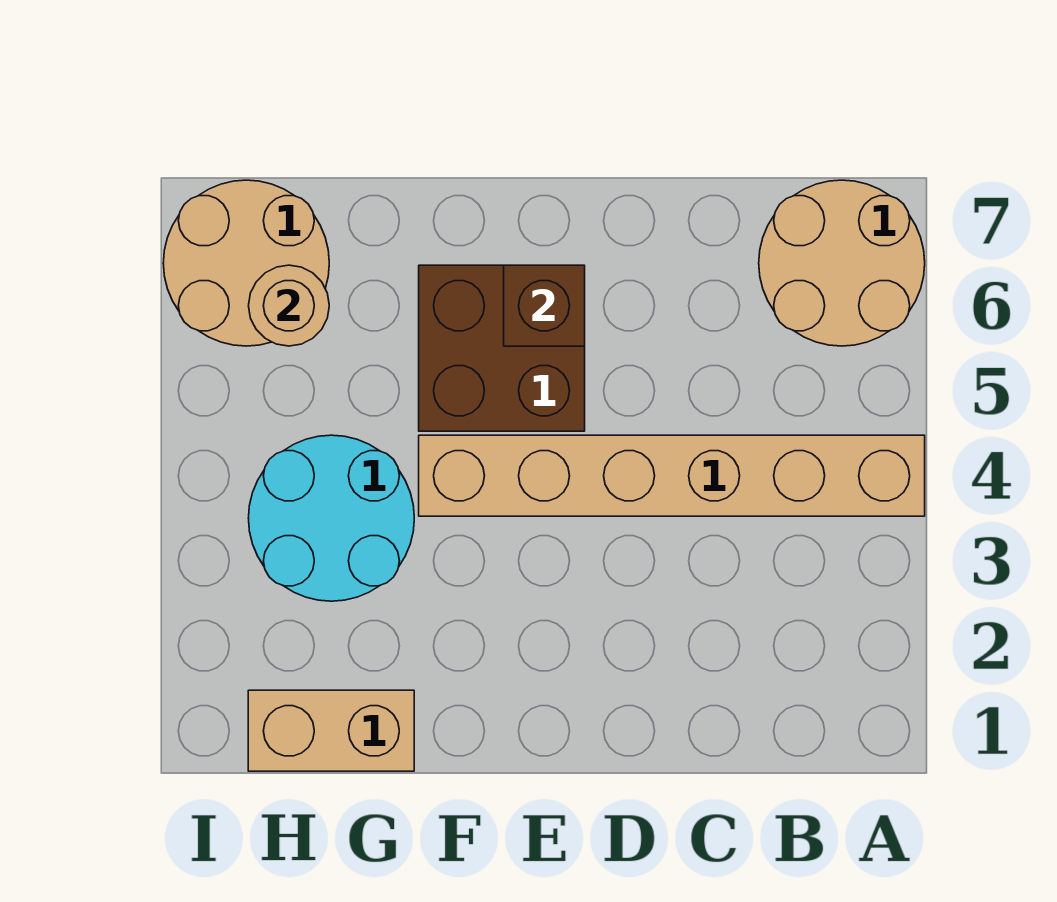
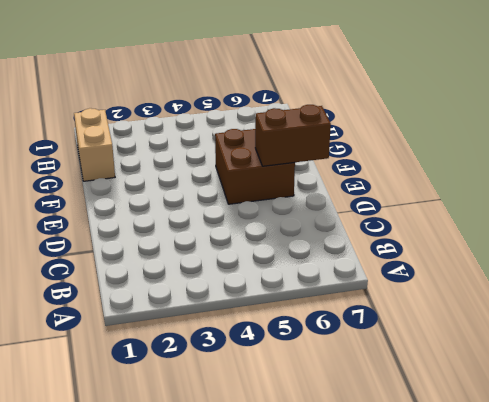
brown 1x2 brick [255,105,331,166] -> brown 1x1 brick [504,265,585,346]
none -> tan 1x6 brick [419,435,925,516]
none -> tan 2x2 round brick [759,180,925,346]

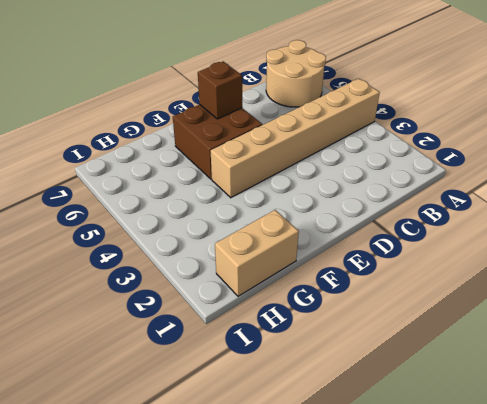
none -> cyan 2x2 round brick [248,435,414,601]
none -> tan 2x2 round brick [163,180,329,346]

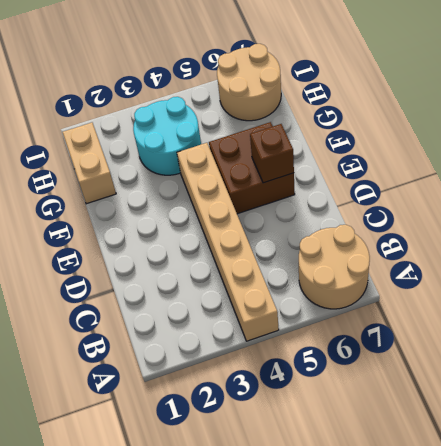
none -> tan 1x1 round brick [249,265,329,346]

